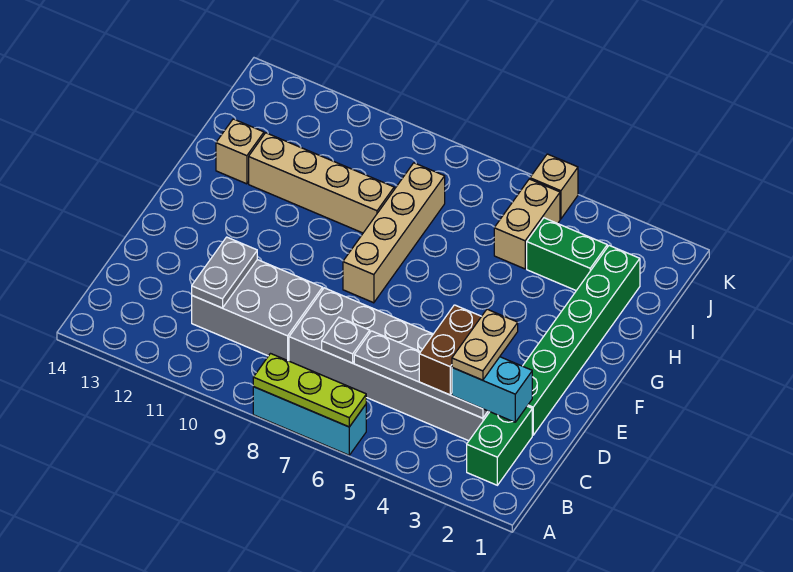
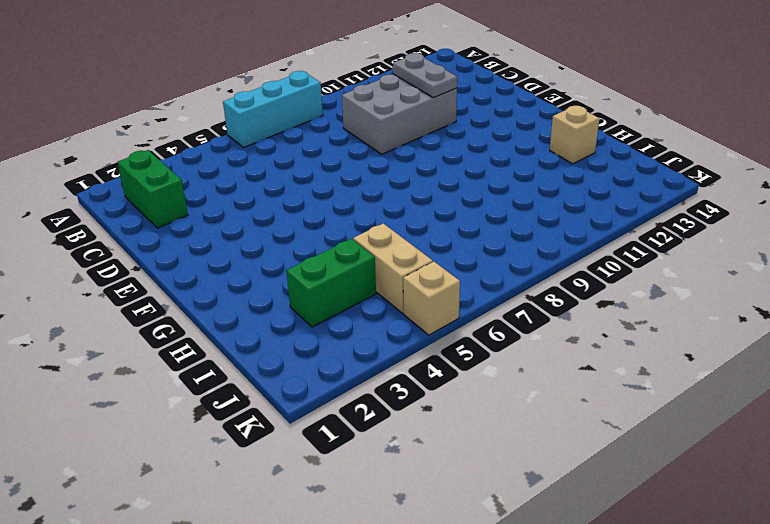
none -> grey 2x6 brick [289,288,489,441]
none -> green 1x6 brick [523,246,640,435]
none -> tan 1x4 brick [343,163,445,303]

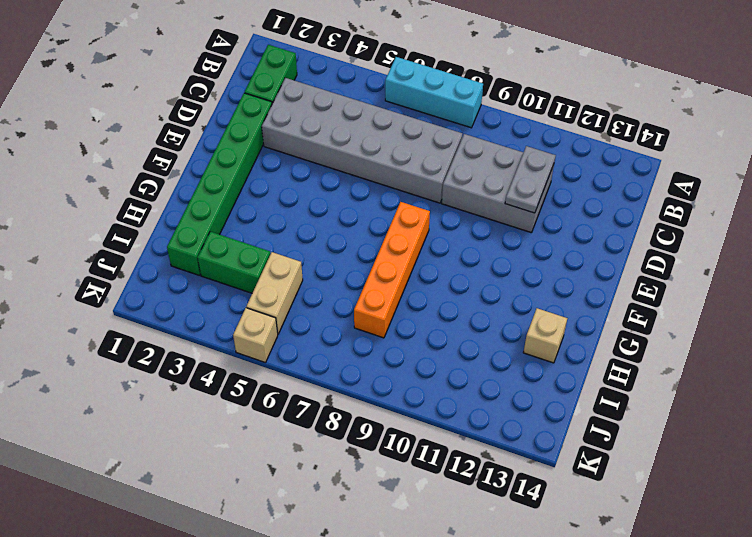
orange 1x4 brick [354,202,430,338] -> tan 1x4 brick [343,163,445,303]
none -> tan 1x4 brick [249,133,394,233]
none -> lime 1x3 plate [253,354,366,427]
none -> grey 1x4 plate [354,331,488,418]

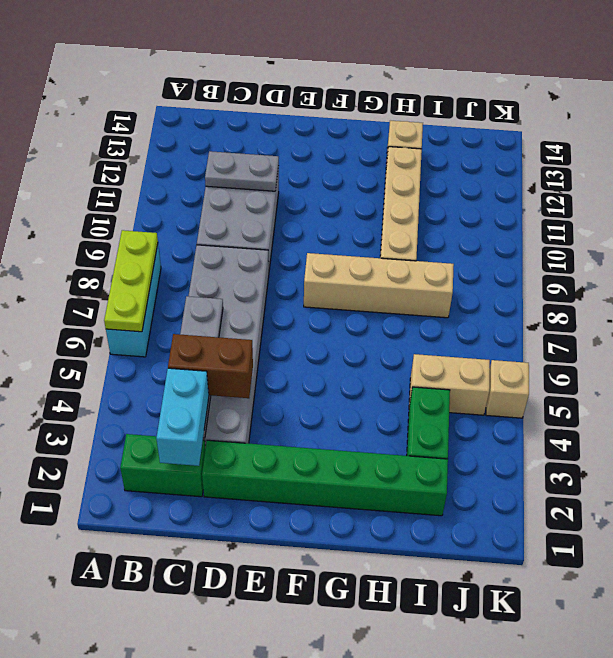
none -> grey 1x1 plate [322,317,370,363]
none -> tan 1x2 plate [452,309,518,380]

